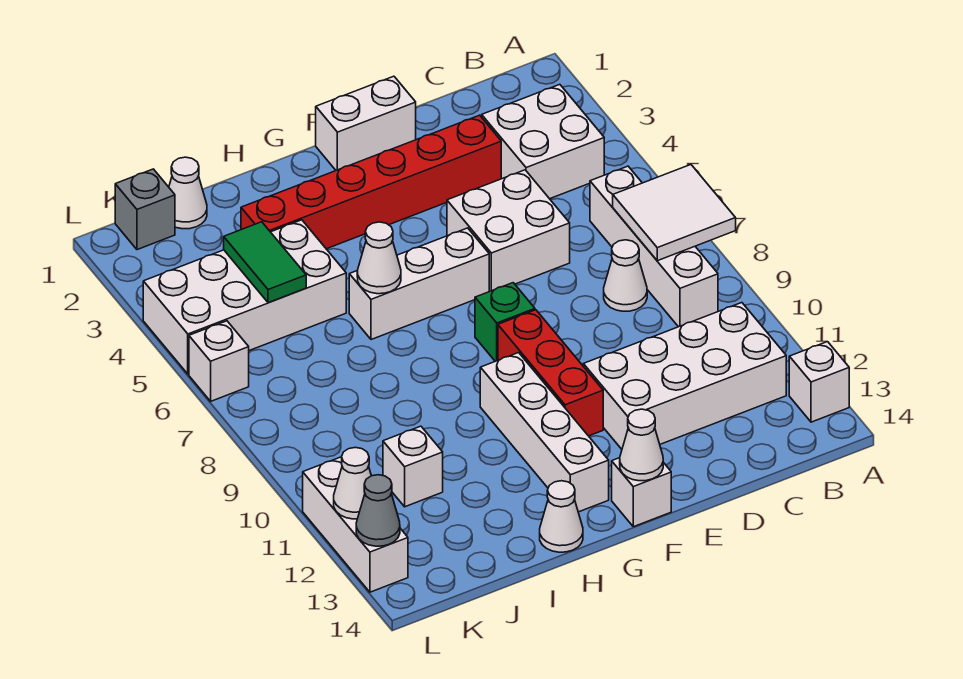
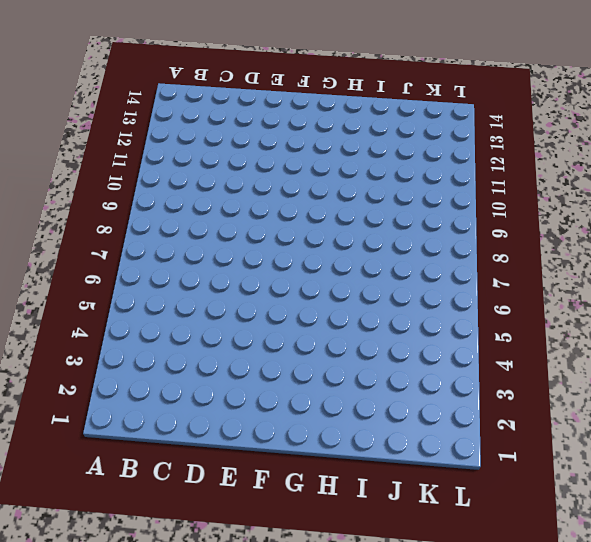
none -> white 1x1 brick [789,342,849,422]
none -> white 2x2 brick [482,84,604,199]
none -> white 1x4 brick [590,166,718,327]

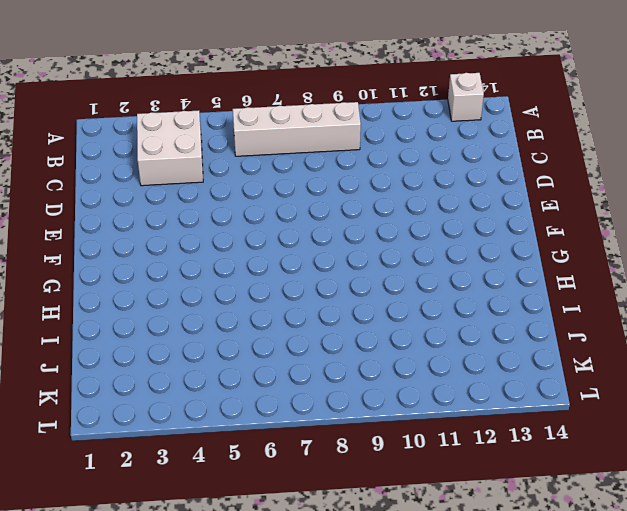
none -> white 2x4 brick [583,303,786,449]
none -> white 1x1 cone [604,240,647,311]
none -> red 1x6 brick [241,115,501,249]

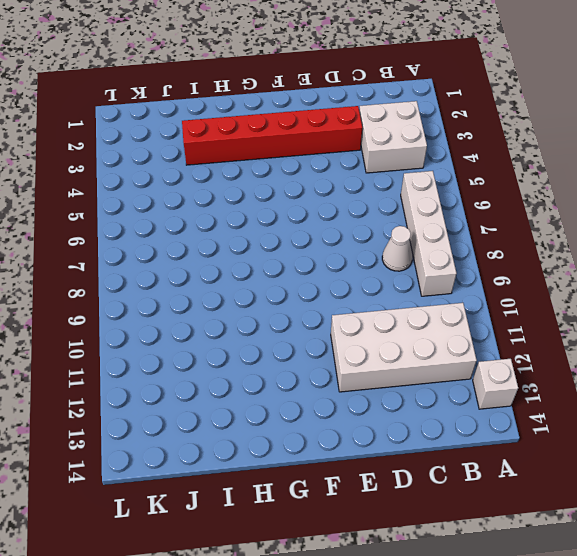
none -> white 2x2 brick [447,170,570,291]
none -> white 1x2 brick [316,76,416,170]
none -> white 1x3 brick [349,228,489,340]

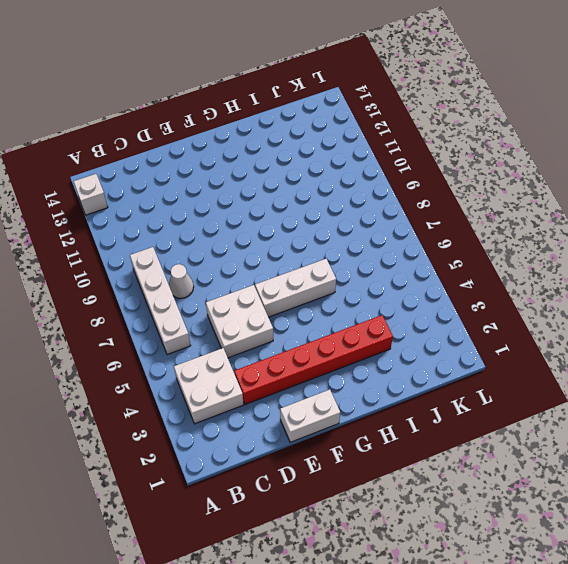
none -> white 2x4 brick [583,303,786,449]
none -> green 1x1 brick [475,283,535,361]
none -> red 1x3 brick [498,310,603,436]

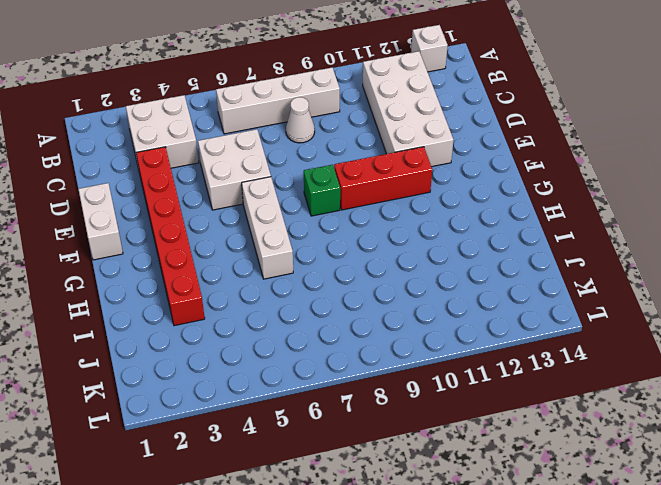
none -> white 1x1 brick [612,458,671,527]
none -> white 1x4 brick [480,353,609,512]
none -> white 1x1 cone [540,481,583,552]

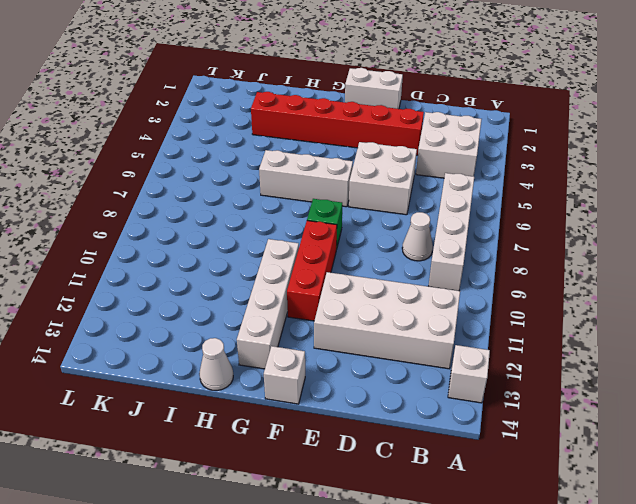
none -> white 2x4 brick [143,220,346,374]
none -> white 1x1 cone [169,157,207,229]
none -> white 1x1 brick [383,426,443,507]

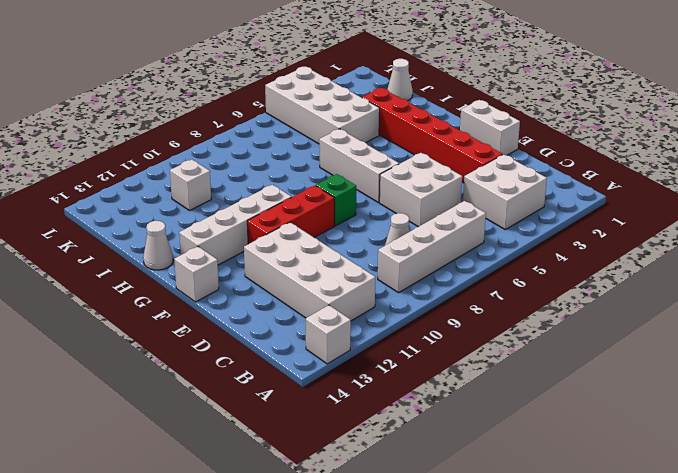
none -> grey 1x1 brick [115,169,175,250]
none -> white 1x1 brick [189,321,249,401]
none -> white 1x3 brick [303,457,408,592]

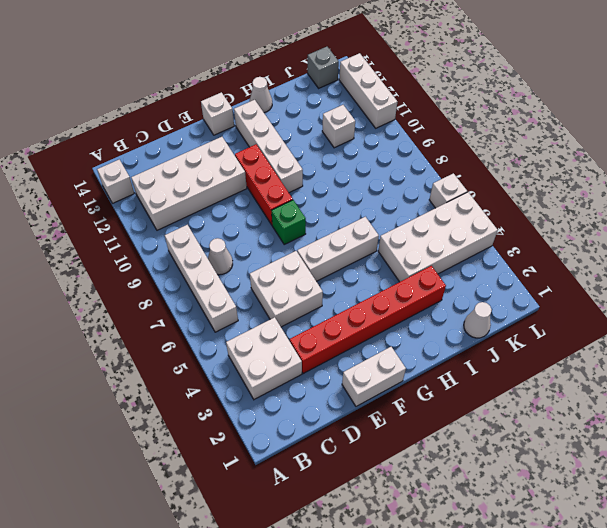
grey 1x1 brick [308,47,339,88] -> grey 1x1 brick moved to [115,169,175,250]
none -> white 2x2 tile [613,165,736,261]
none -> white 1x1 cone [620,409,663,481]
none -> white 1x1 cone [357,222,401,294]

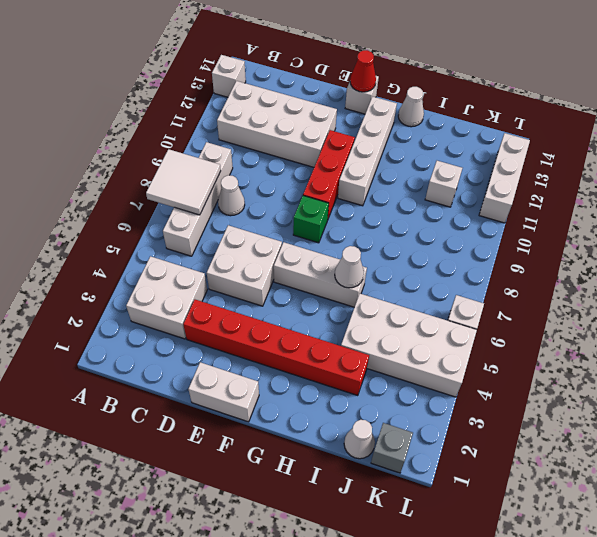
red 1x1 cone [350,50,376,92] -> white 1x1 cone [620,409,663,481]
none -> green 1x2 tile [224,222,306,303]
none -> white 1x1 cone [334,448,371,519]
none -> grey 1x1 cone [356,475,400,546]

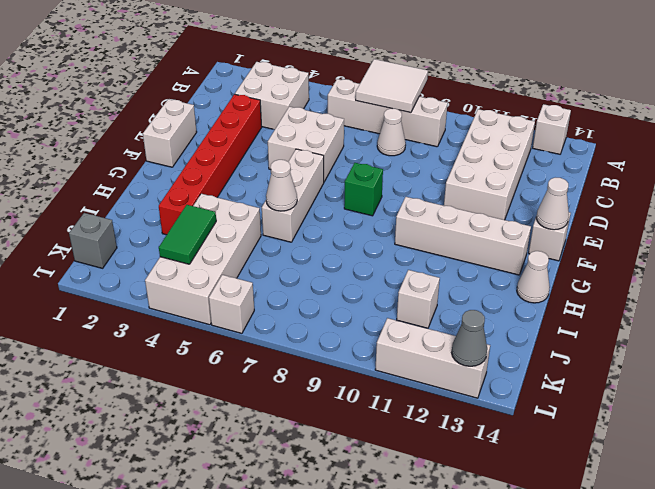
green 1x2 tile [159,205,216,264] -> green 1x2 tile turned to [224,222,306,303]
none -> red 1x3 brick [498,310,603,436]
none -> white 1x1 cone [169,157,207,229]
none -> white 1x1 cone [334,448,371,519]

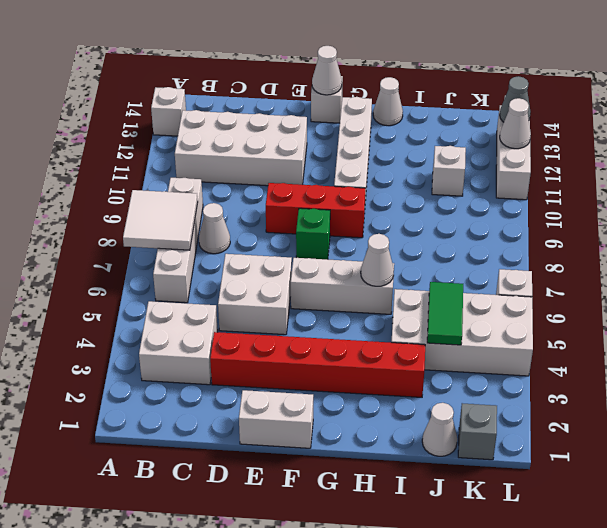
red 1x3 brick [266,183,365,238] -> red 1x3 brick turned to [498,310,603,436]

